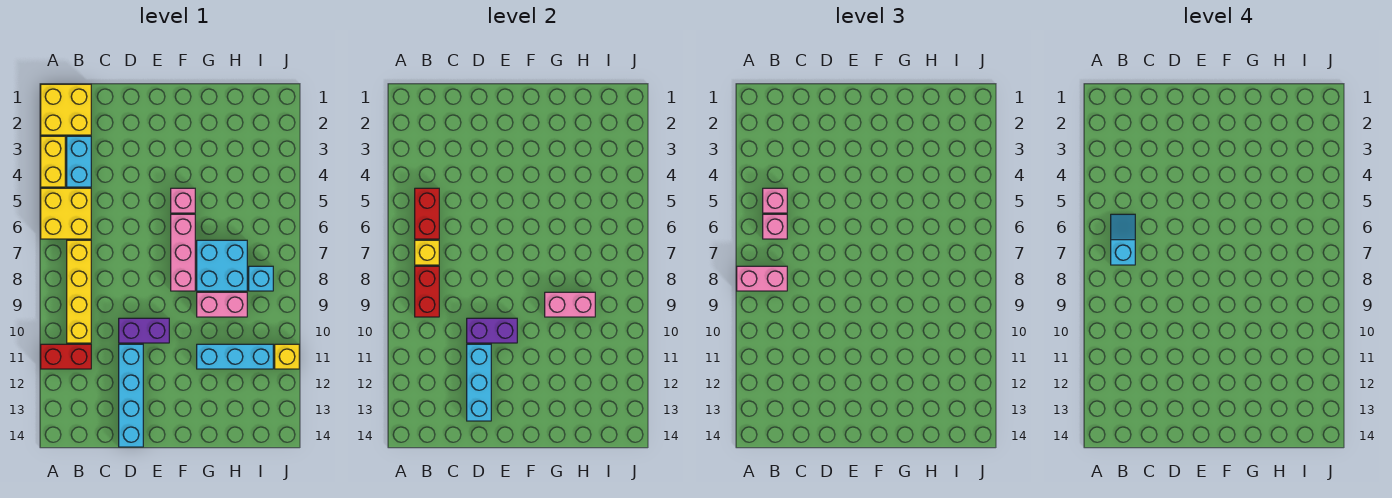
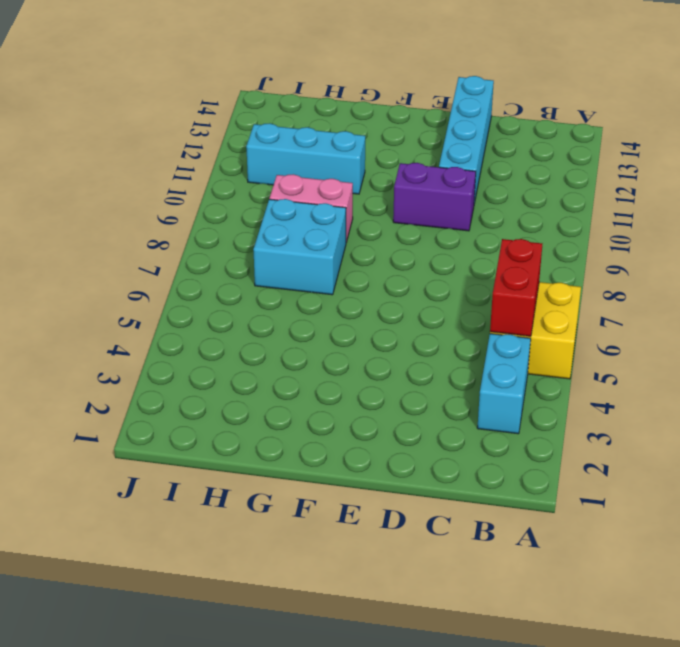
none -> yellow 2x2 brick [41,84,91,135]
none -> yellow 1x2 brick [41,136,65,187]
none -> red 1x2 brick [41,344,91,369]

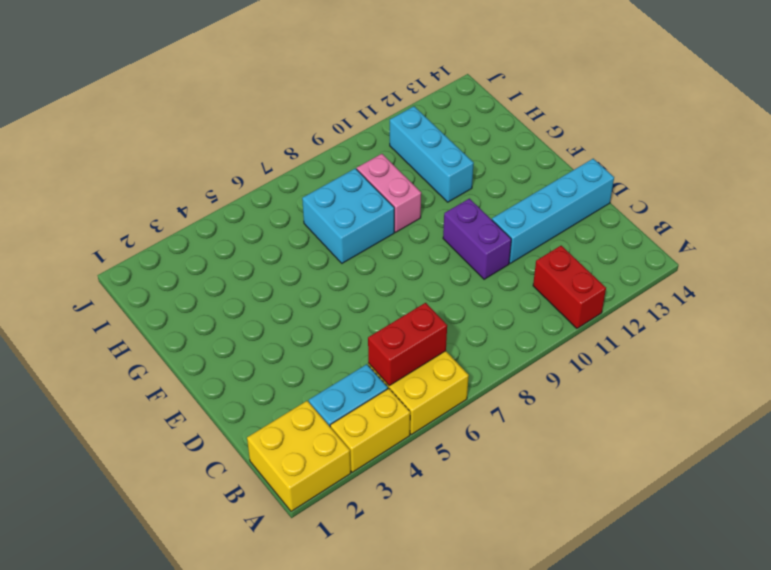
none -> yellow 1x4 brick [67,240,91,343]
none -> pink 1x1 brick [171,188,195,213]
none -> pink 1x3 brick [171,214,195,291]

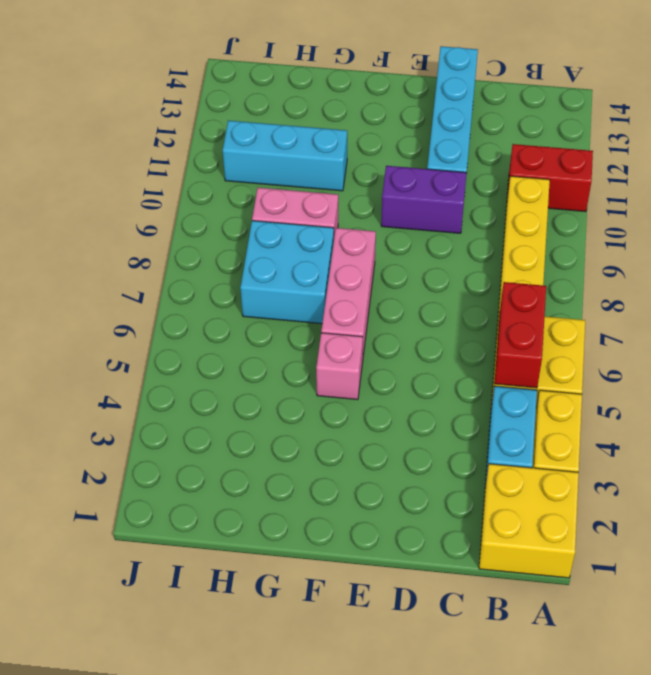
none -> cyan 1x1 brick [249,266,273,291]
none -> yellow 1x1 brick [275,344,299,369]
none -> yellow 1x1 brick [415,240,439,265]

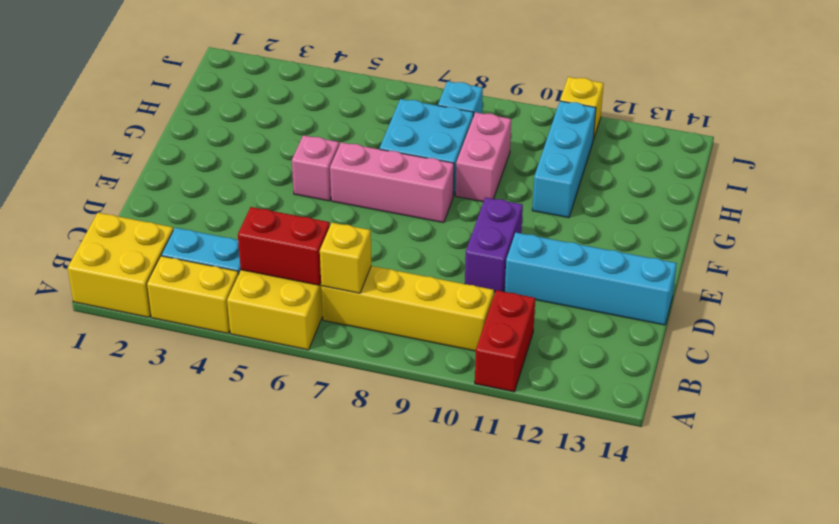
none -> red 1x2 brick [415,266,439,317]
none -> purple 1x2 brick [467,318,517,343]
none -> cyan 1x3 brick [467,344,491,421]

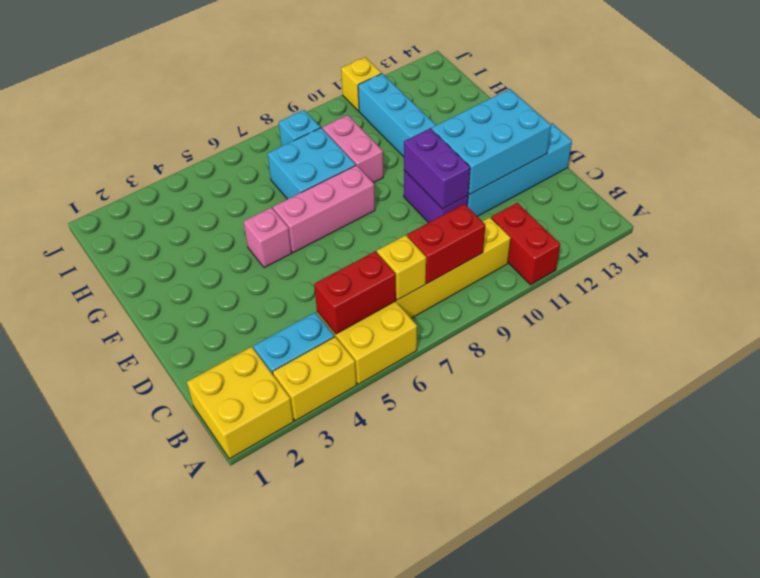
cyan 2x3 brick [432,89,551,194] -> cyan 1x3 brick [467,344,491,421]
none -> pink 1x2 brick [545,292,595,317]
none -> pink 1x2 brick [737,266,787,291]
none -> pink 1x1 brick [763,188,787,213]

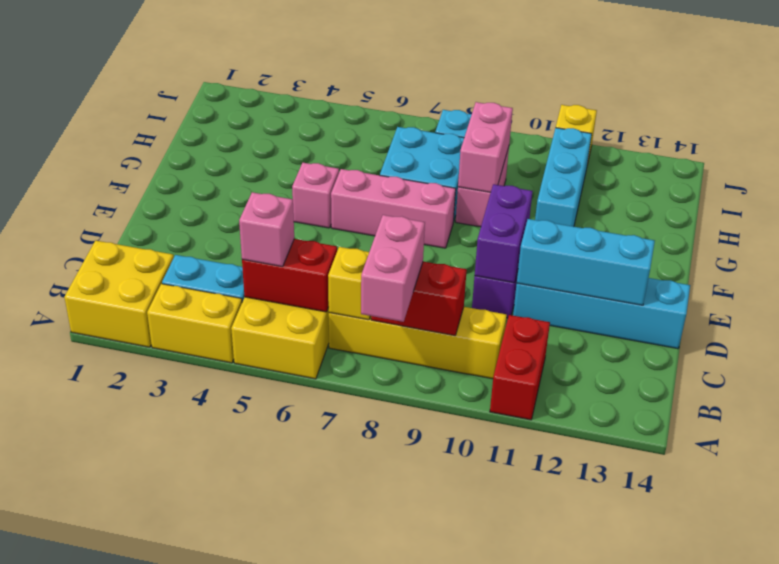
none -> pink 1x1 brick [763,214,787,239]
none -> cyan 1x2 slope [1111,214,1135,265]

